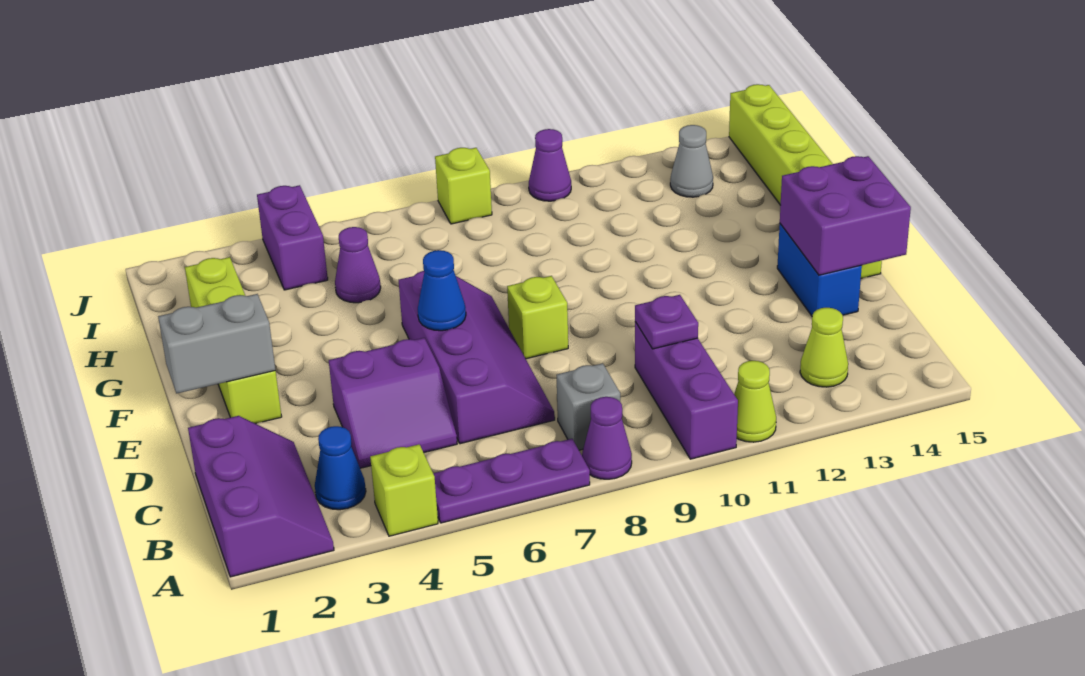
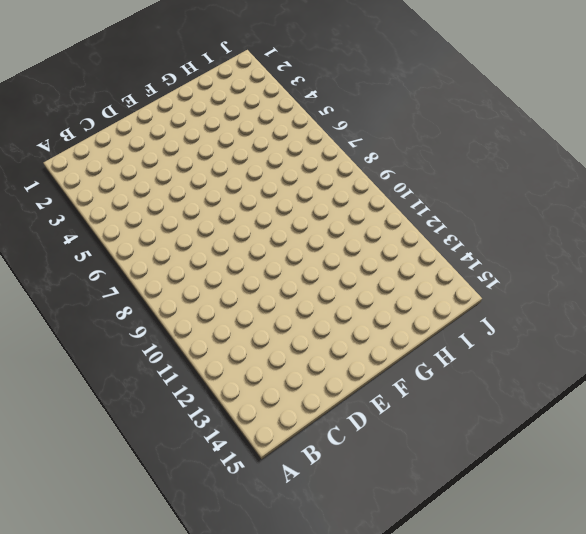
none -> purple 2x3 slope [188,416,334,577]
none -> lime 1x1 brick [370,444,438,536]
none -> purple 1x3 plate [433,439,590,523]

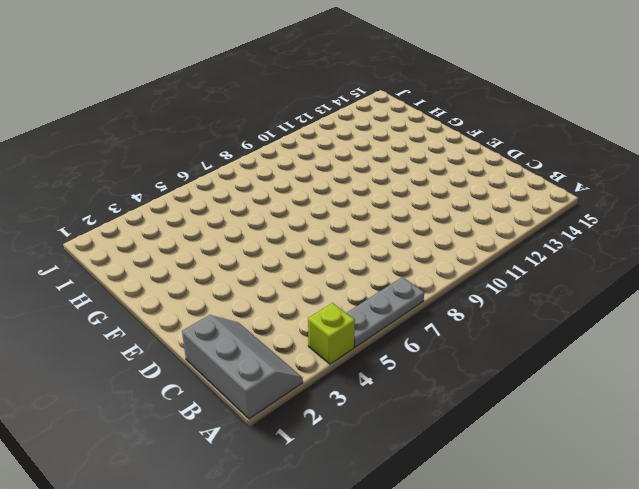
grey 2x3 slope [182,315,303,419] -> purple 2x3 slope [188,416,334,577]
grey 1x3 plate [347,277,424,347] -> purple 1x3 plate [433,439,590,523]
none -> purple 1x1 cone [582,397,632,479]
none -> purple 1x3 brick [635,322,738,459]
none -> lime 1x1 cone [734,361,776,442]

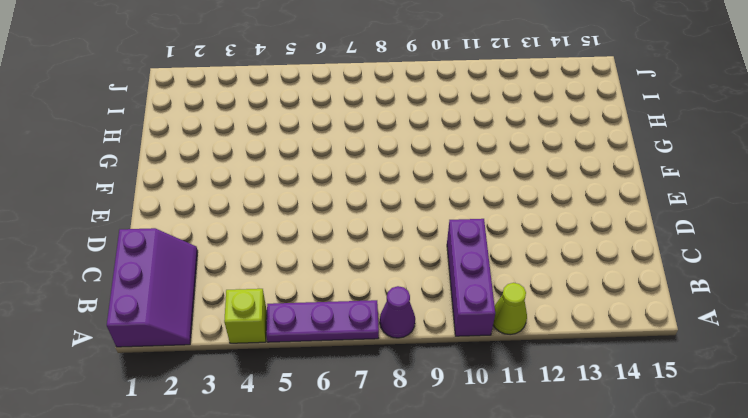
none -> blue 1x1 cone [315,426,366,510]
none -> grey 1x1 brick [556,363,620,450]
none -> lime 1x1 cone [800,308,848,387]

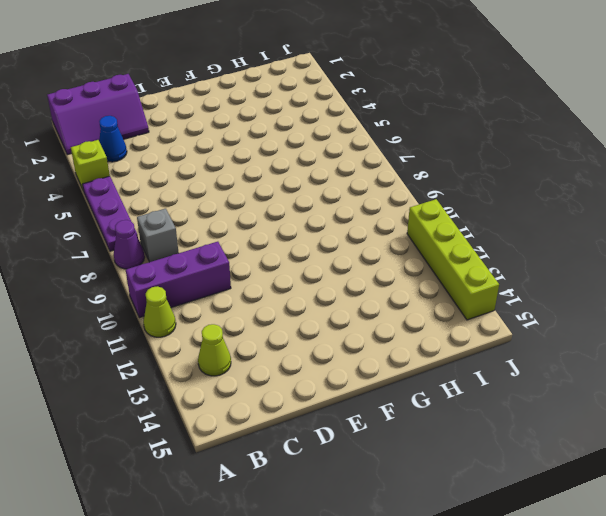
lime 1x4 brick [407,199,499,320] -> lime 1x4 brick turned to [185,257,282,424]
none -> purple 2x2 slope [329,338,457,468]
none -> purple 2x4 slope [399,271,555,444]
none -> blue 1x2 brick [777,224,862,316]

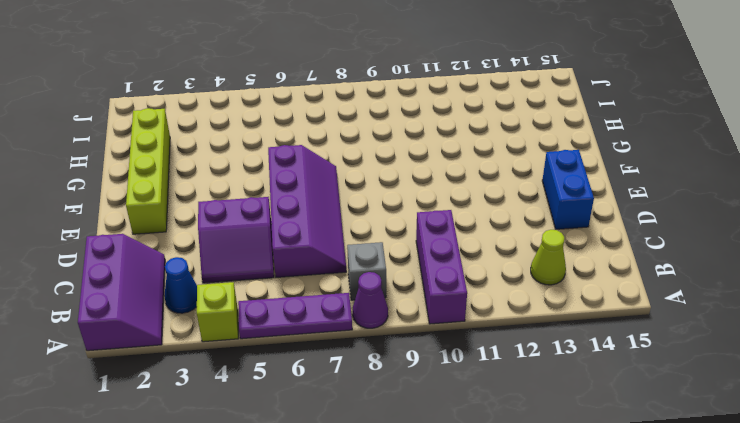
none -> lime 1x1 cone [734,361,776,442]
none -> lime 1x1 brick [507,276,568,359]
none -> lime 1x6 brick [729,84,882,278]

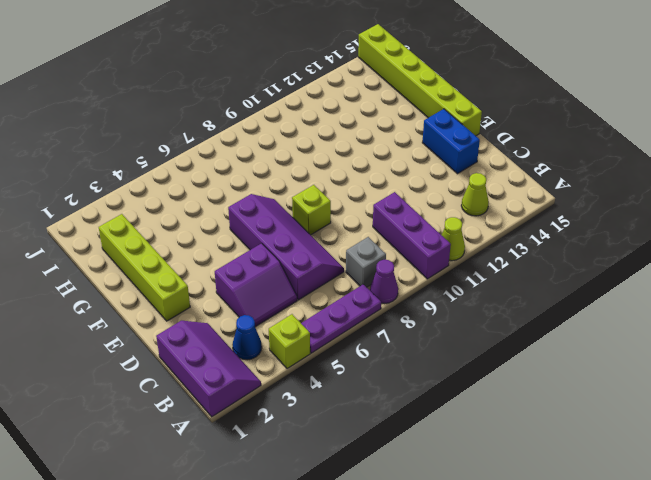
none -> purple 1x1 cone [335,227,381,303]
none -> purple 1x2 brick [257,185,328,290]
none -> grey 1x1 cone [670,125,713,197]

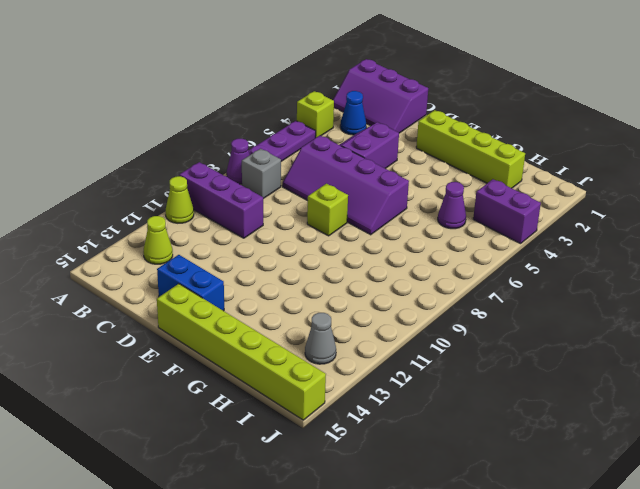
none -> lime 1x1 brick [435,148,492,224]
none -> purple 1x1 cone [529,129,571,201]
none -> purple 1x1 plate [635,295,698,349]

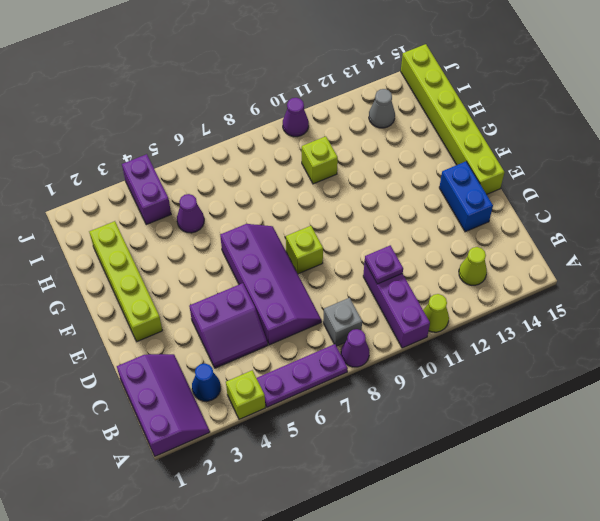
lime 1x1 brick [302,136,338,184] -> lime 1x1 brick moved to [435,148,492,224]
none -> purple 2x2 brick [780,156,911,275]
none -> grey 1x2 brick [158,294,275,394]
none -> blue 1x1 cone [418,250,466,331]

